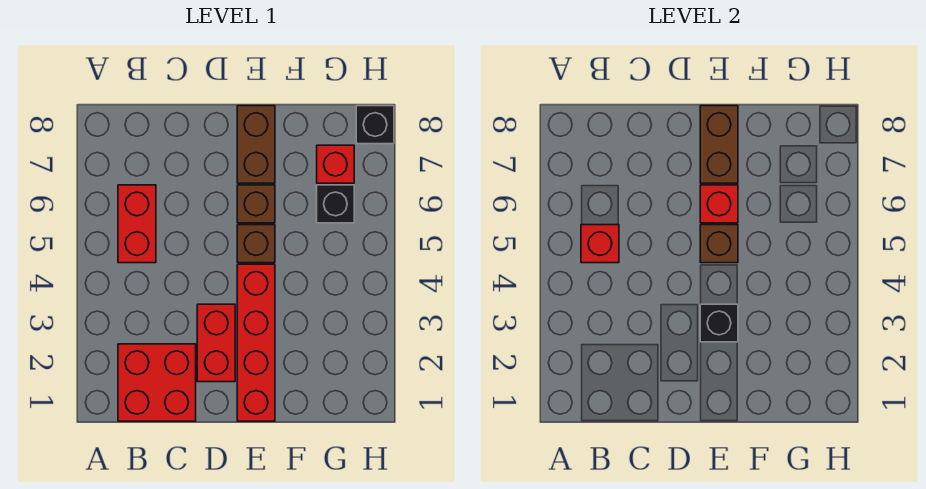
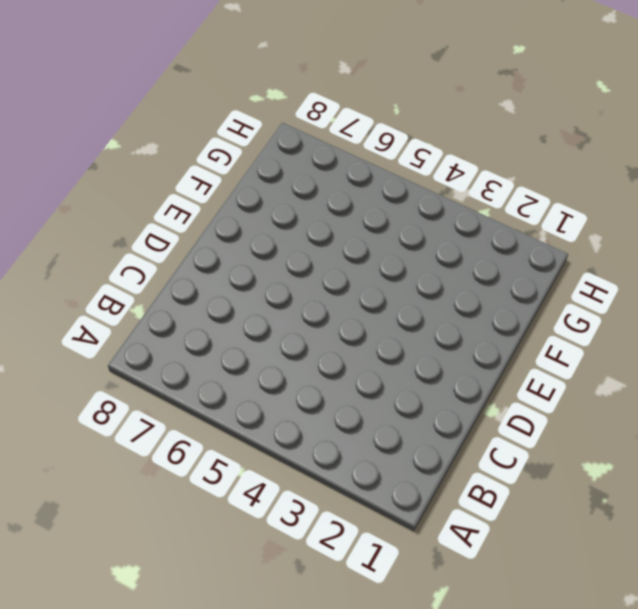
none -> red 2x2 brick [118,344,196,421]
none -> red 1x2 brick [118,185,156,263]
none -> red 1x2 brick [197,304,235,382]

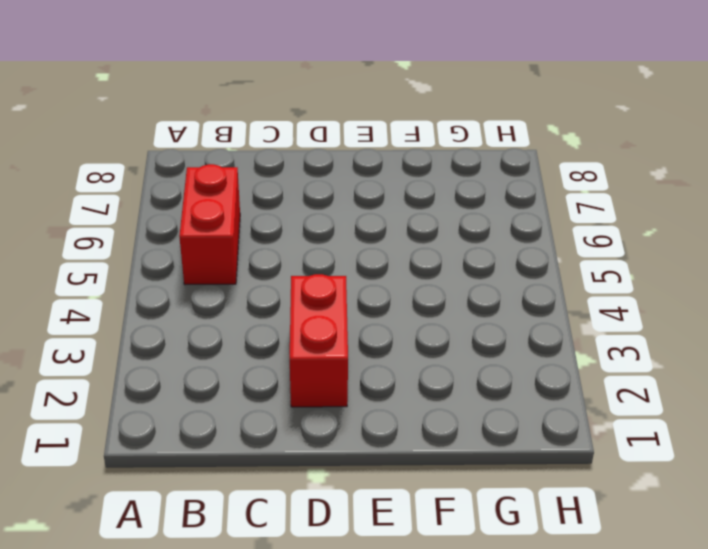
none -> red 2x2 brick [118,344,196,421]
none -> red 1x4 brick [237,264,275,421]
none -> brown 1x1 brick [237,225,275,263]

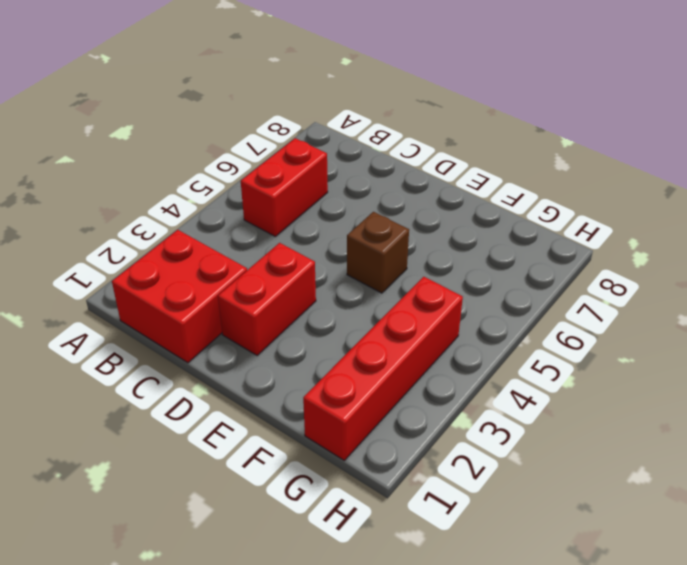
red 1x4 brick [303,277,463,460] -> red 1x4 brick moved to [237,264,275,421]
none -> brown 1x1 brick [237,185,275,223]
none -> brown 1x2 brick [237,106,275,183]
none -> black 1x1 brick [317,185,354,223]

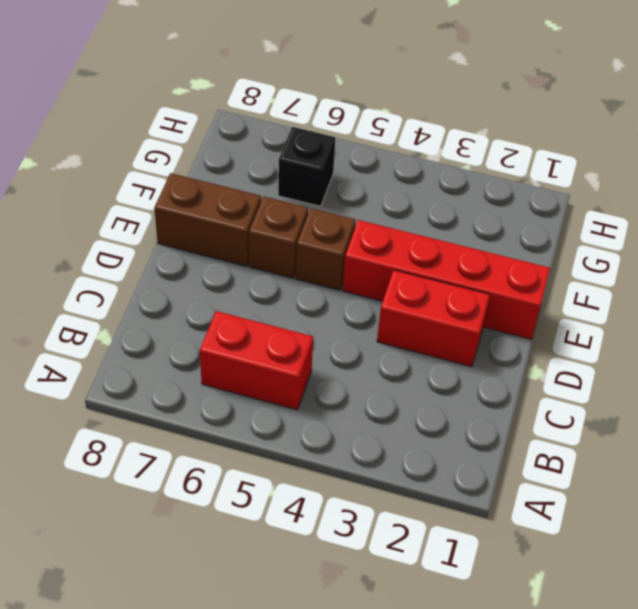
none -> red 2x2 brick [118,344,196,421]
none -> red 1x1 brick [317,145,354,183]
none -> black 1x1 brick [356,106,394,144]

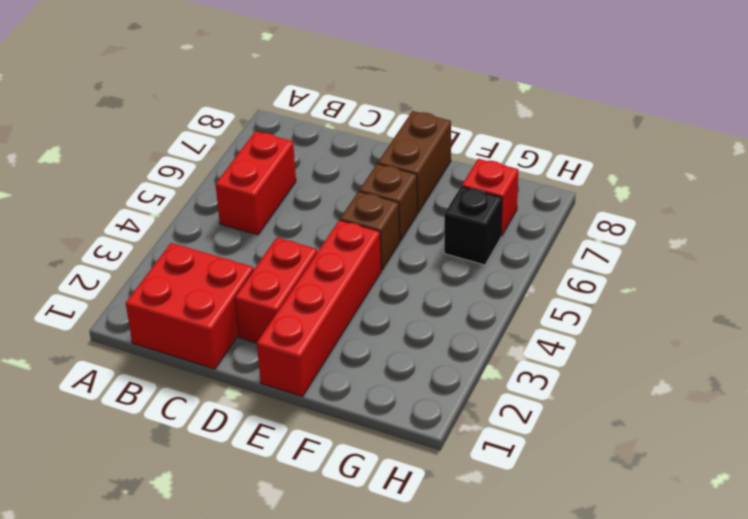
none -> black 1x1 brick [356,106,394,144]
none -> red 1x1 brick [581,225,619,263]
none -> black 1x1 brick [700,304,738,342]

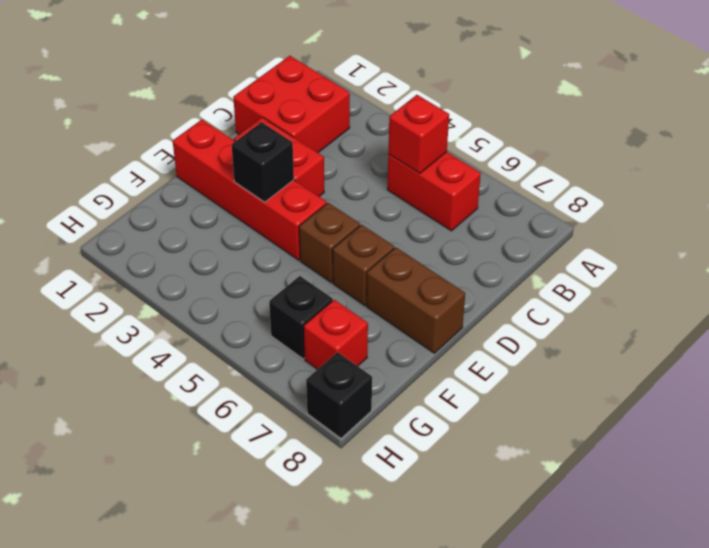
none -> brown 1x1 brick [700,225,738,263]
none -> red 1x1 brick [700,185,738,223]
none -> brown 1x2 brick [700,106,738,183]

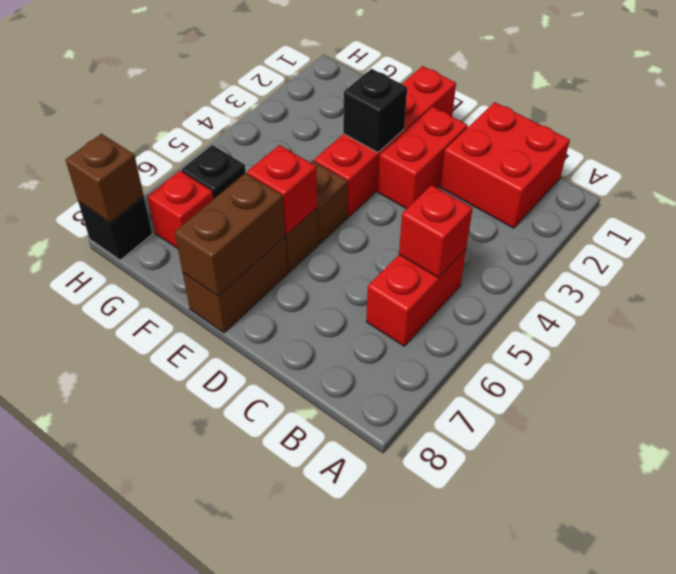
brown 1x1 brick [66,134,144,223] -> brown 1x1 brick moved to [700,225,738,263]

